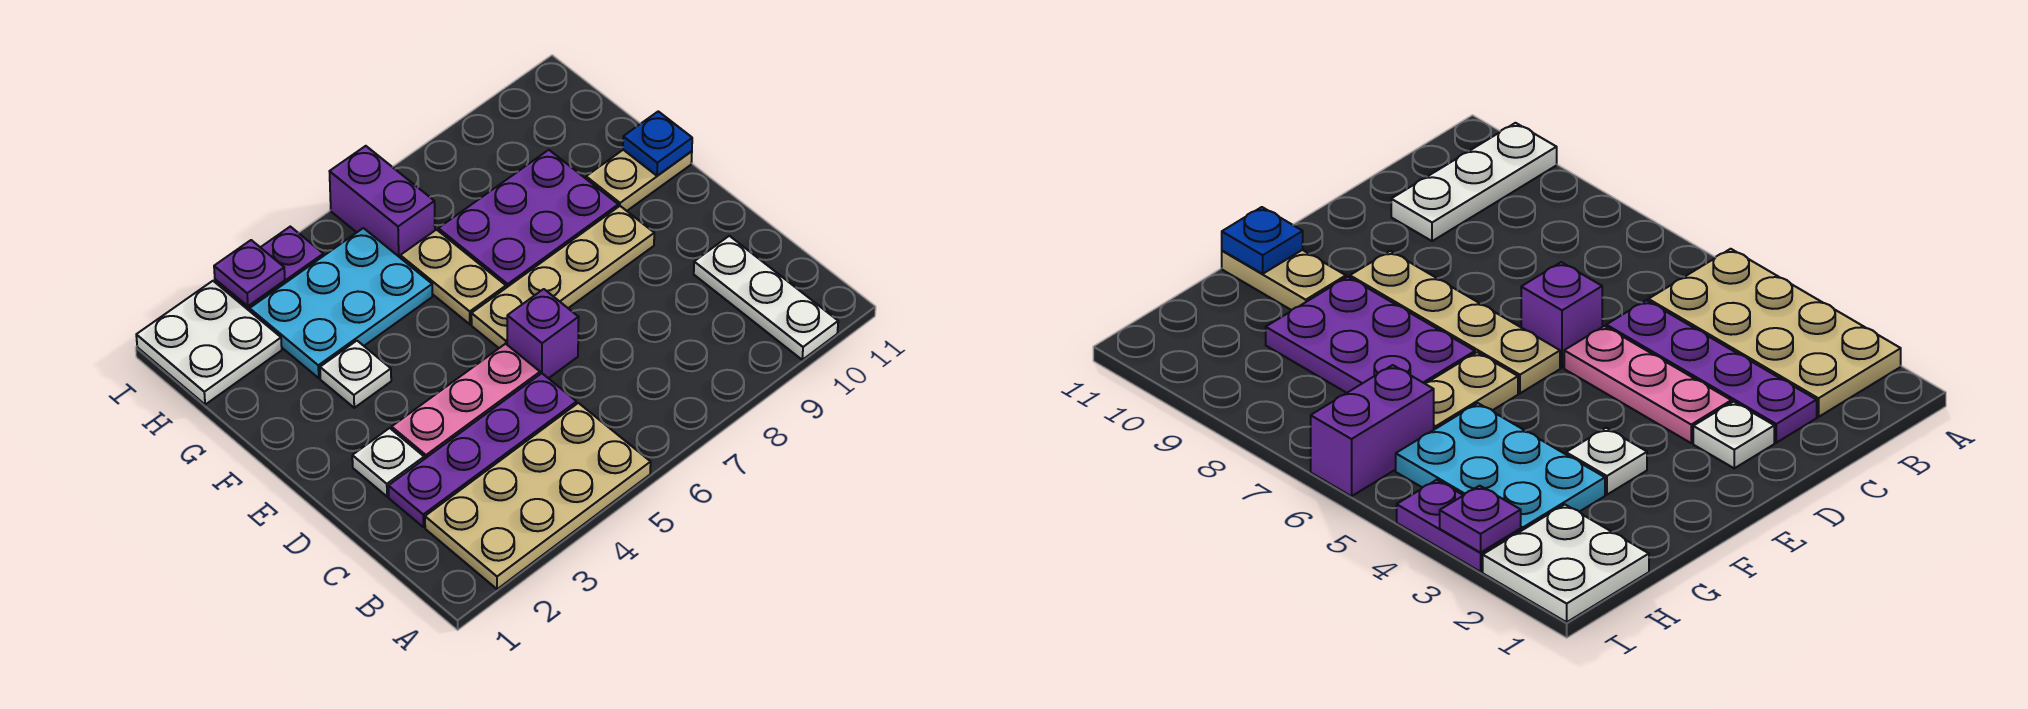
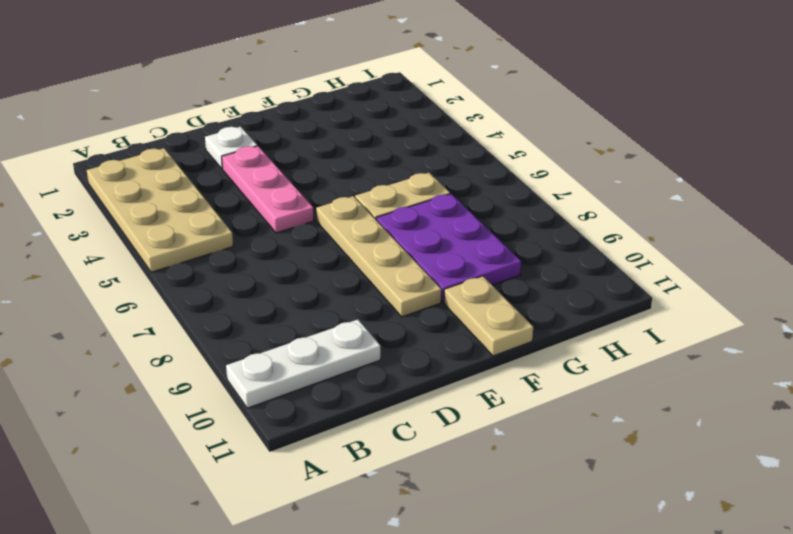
none -> purple 1x4 plate [389,373,577,527]
none -> purple 1x1 brick [507,289,579,378]
none -> white 1x1 plate [320,341,391,408]

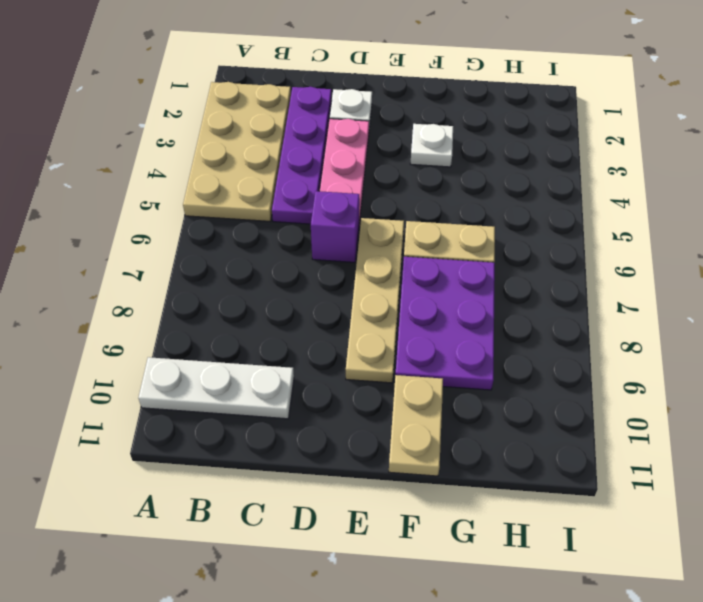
none -> cyan 2x3 plate [250,228,432,378]
none -> white 2x2 plate [136,281,282,405]
none -> purple 1x2 brick [329,146,435,257]

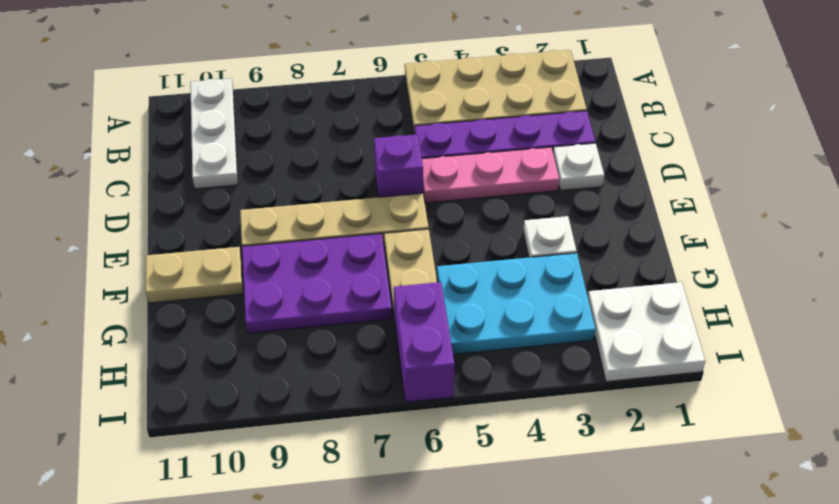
none -> purple 1x2 plate [215,227,324,311]
none -> blue 1x1 plate [623,111,692,176]
none -> purple 1x1 plate [214,240,285,306]

